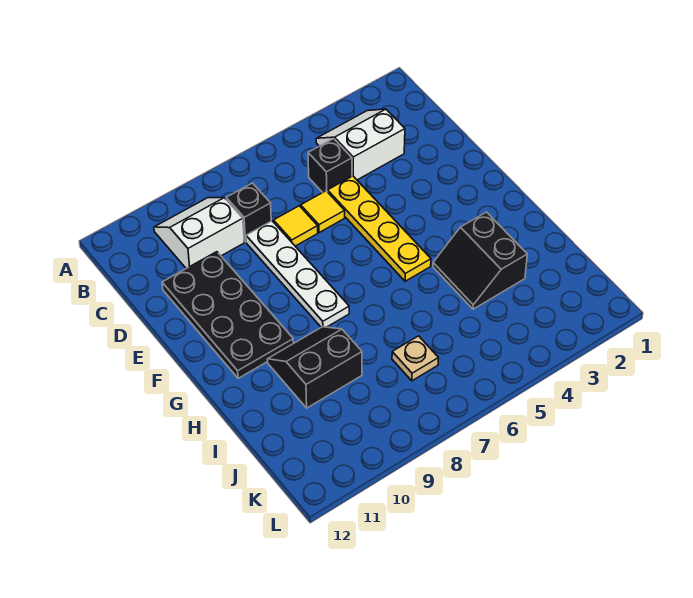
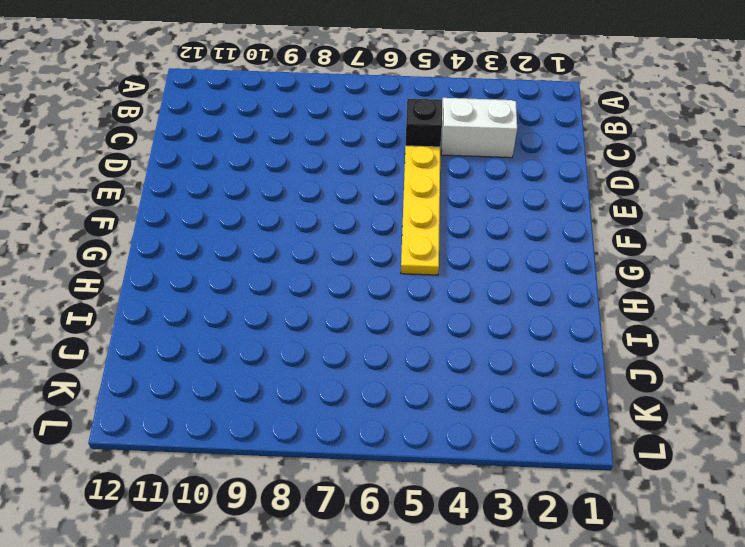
none -> white 2x2 slope [154,198,244,268]
none -> black 1x1 brick [226,183,271,242]
none -> yellow 1x1 tile [301,191,345,233]

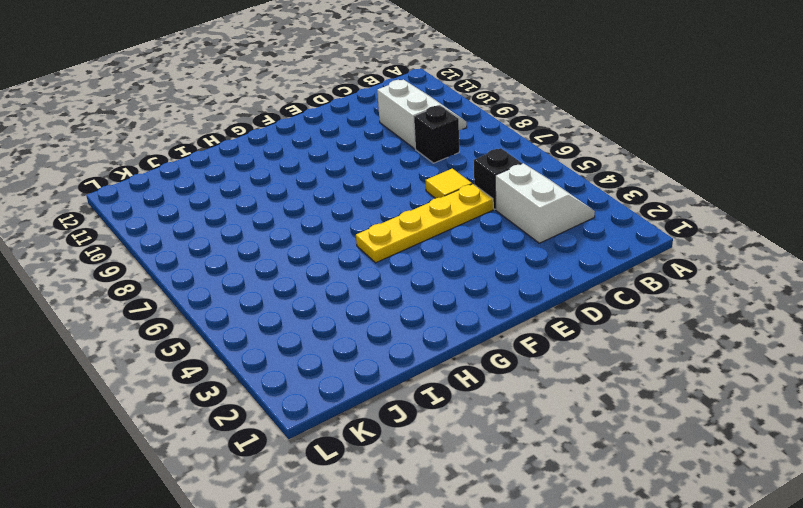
none -> yellow 1x1 tile [274,206,318,246]
none -> white 1x4 plate [246,221,349,327]
none -> black 2x4 plate [162,252,293,378]

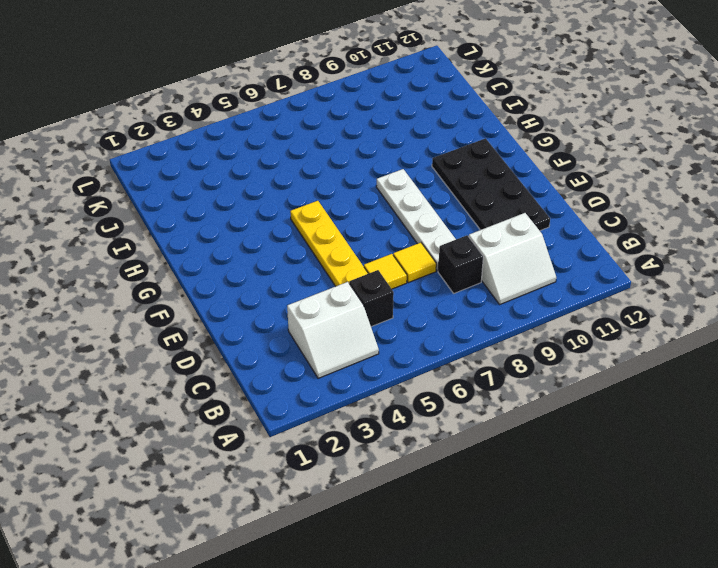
none -> black 2x2 slope [433,212,527,309]
none -> black 2x2 slope [267,327,362,408]
none -> tan 1x1 plate [392,336,438,381]

